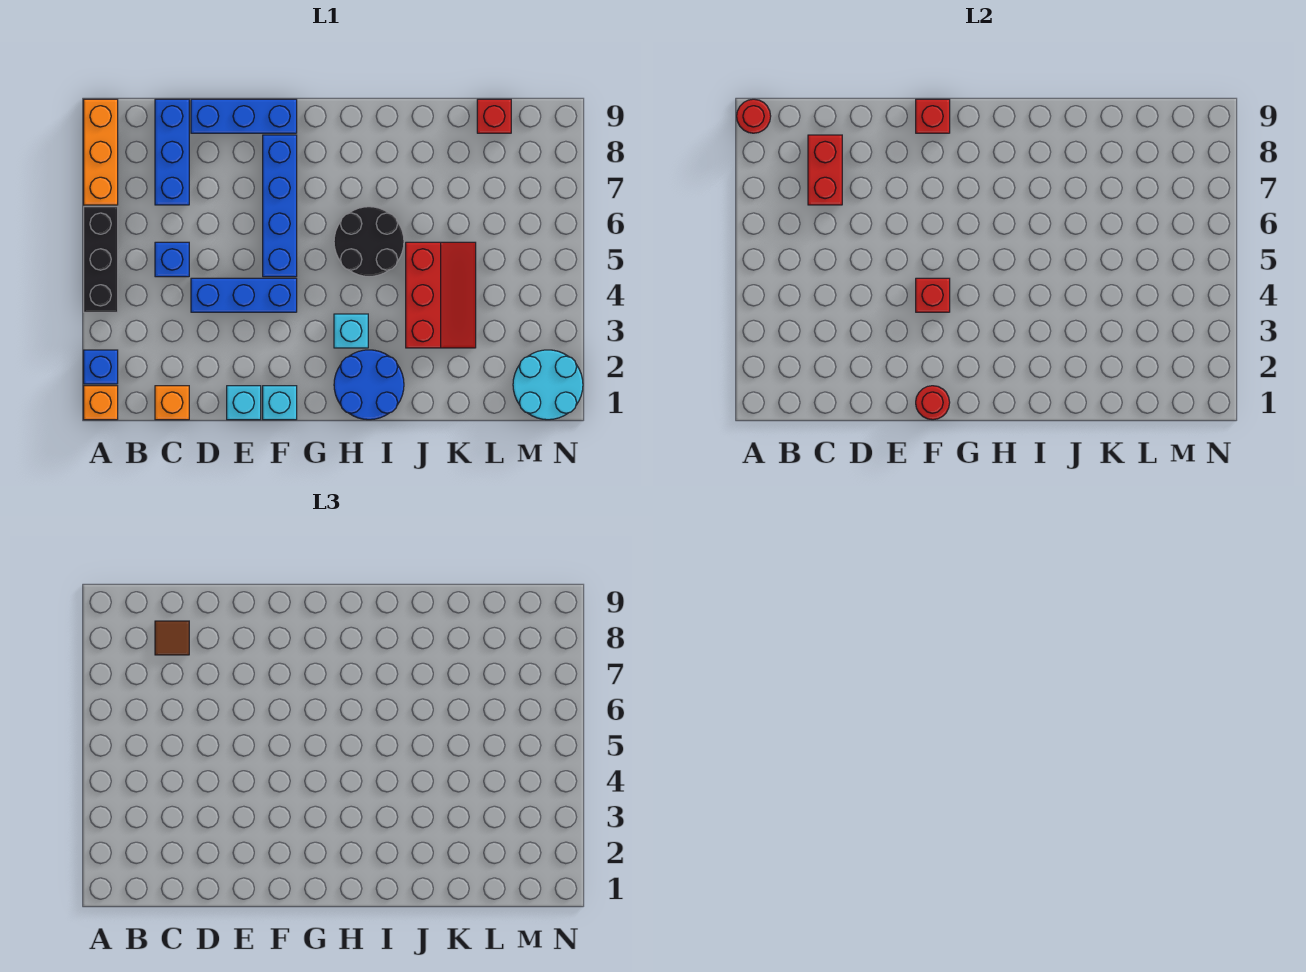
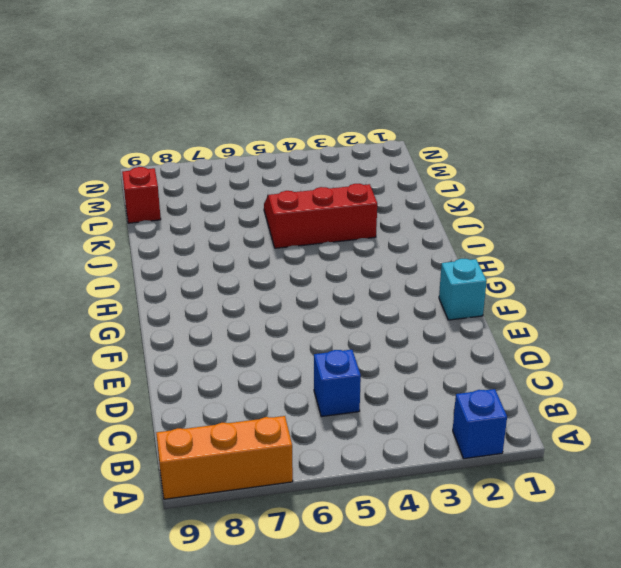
none -> orange 1x1 brick [84,386,118,420]
none -> black 1x3 brick [84,207,118,312]
none -> orange 1x1 brick [155,386,189,420]

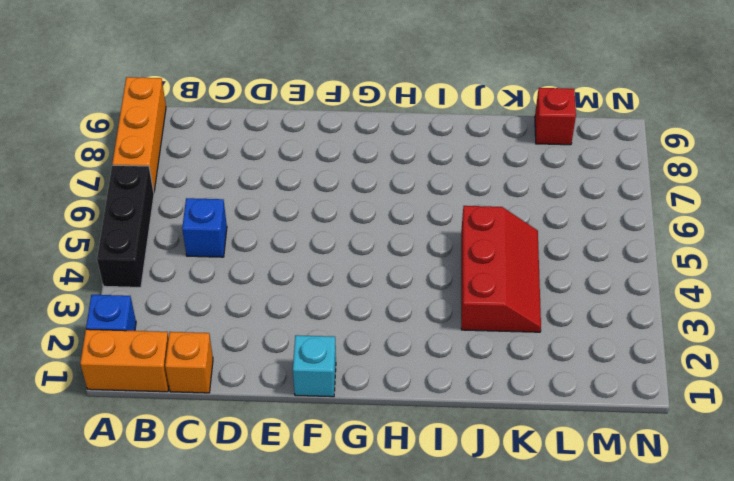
orange 1x2 brick [80,329,169,392] -> orange 1x1 brick [84,386,118,420]
none -> blue 1x3 brick [155,99,189,205]
none -> blue 1x3 brick [191,278,297,312]
none -> blue 1x3 brick [191,99,297,133]

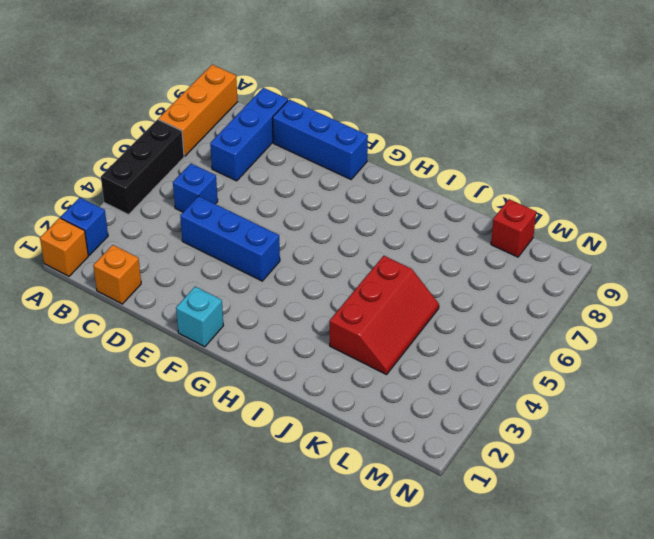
none -> cyan 1x1 brick [227,386,261,420]
none -> blue 1x4 brick [263,135,297,277]
none -> blue 2x2 round brick [334,350,404,420]

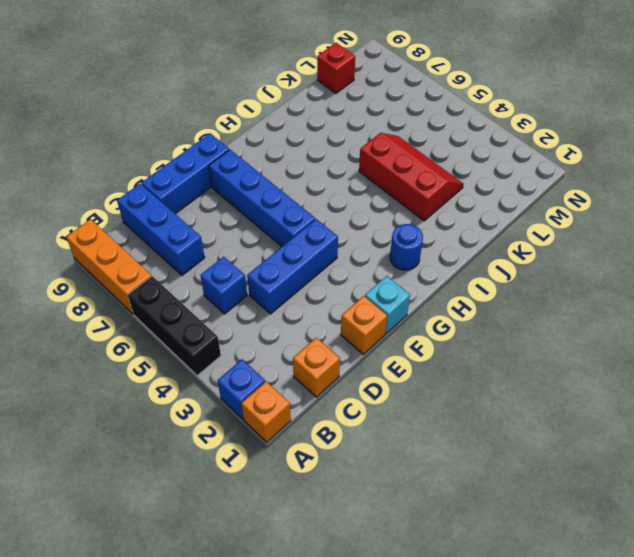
orange 1x1 brick [341,296,387,354] -> cyan 1x1 brick [227,386,261,420]
blue 1x1 round brick [390,224,423,270] -> blue 2x2 round brick [334,350,404,420]
none -> cyan 1x1 brick [334,314,368,348]
none -> black 2x2 round brick [334,207,404,277]
none -> cyan 2x2 round brick [513,350,583,420]

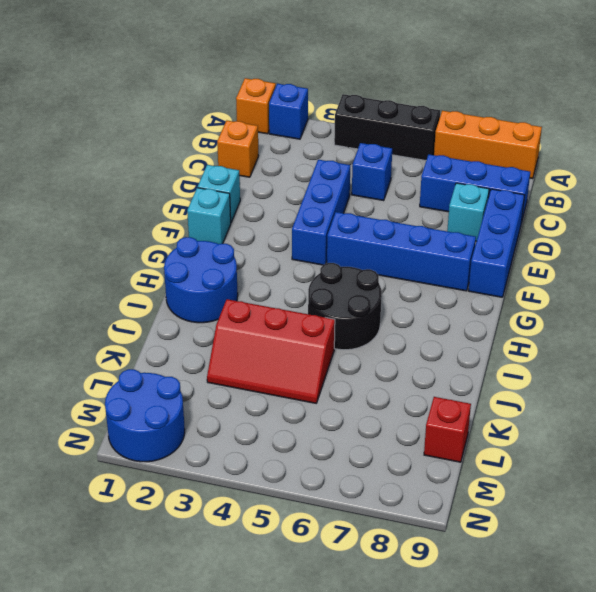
cyan 1x1 brick [447,183,489,241] -> cyan 1x1 brick moved to [334,314,368,348]
blue 2x2 round brick [105,369,185,462] -> cyan 2x2 round brick [513,350,583,420]
none -> red 1x1 round brick [737,99,771,133]
none -> red 1x2 brick [808,135,842,205]
none -> red 1x1 round brick [916,386,950,420]

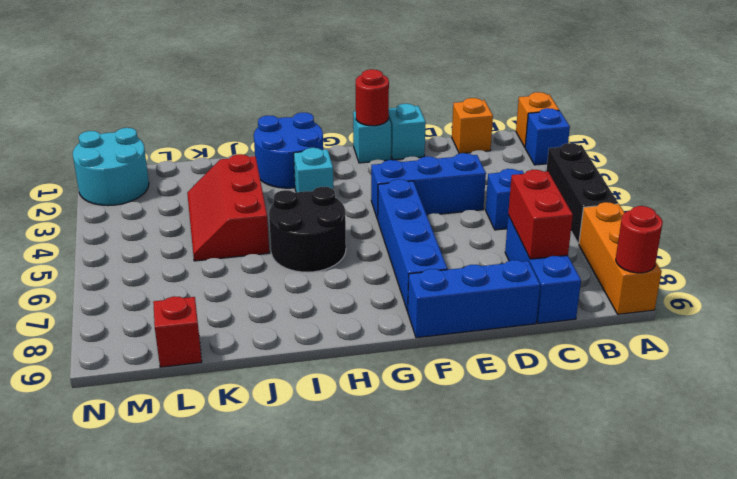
none -> red 1x1 brick [916,278,950,312]
none -> red 1x1 brick [916,99,950,133]
none -> brown 1x1 tile [155,621,189,655]

